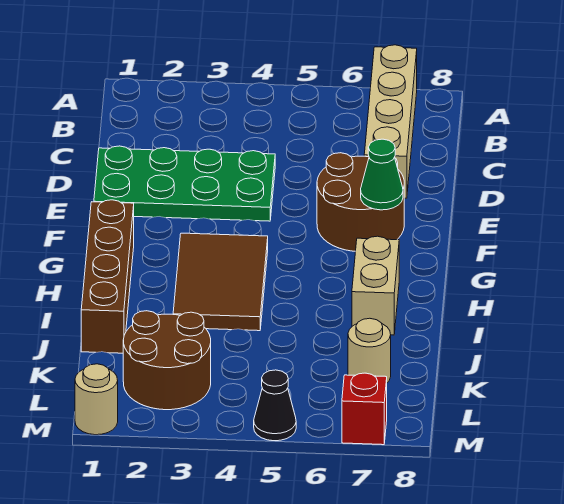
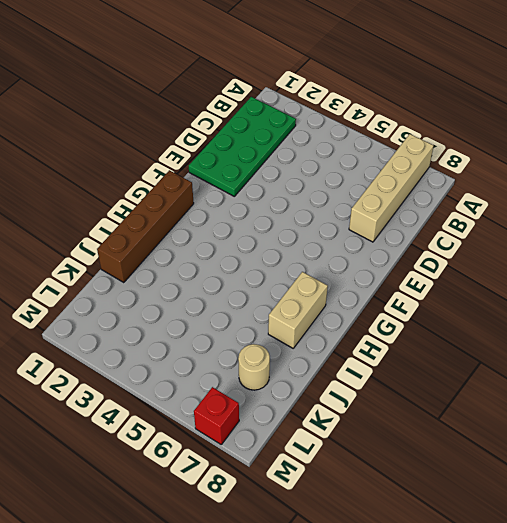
green 2x4 plate [189,97,296,196] -> green 2x4 plate turned to [94,146,275,221]
none -> brown 2x2 round brick [317,153,404,251]
none -> brown 2x3 tile [173,233,268,331]
none -> brown 2x2 round brick [123,311,211,410]

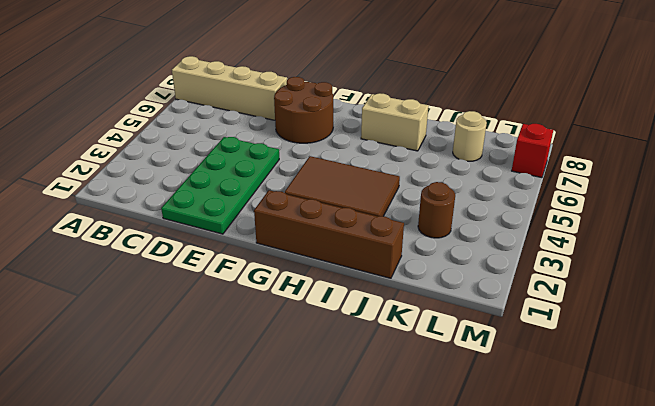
brown 1x1 round brick [418,182,455,238] -> brown 2x2 round brick [123,311,211,410]
none -> tan 1x1 round brick [75,364,118,435]
none -> black 1x1 cone [254,370,296,441]
none -> green 1x1 cone [361,139,403,210]

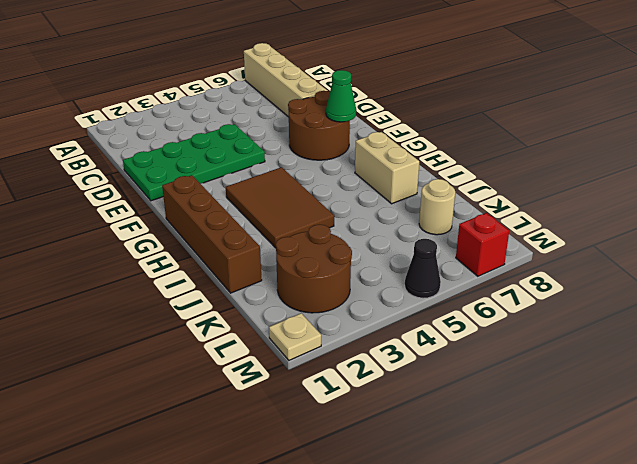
tan 1x1 plate [269,313,321,360] -> tan 1x1 round brick [75,364,118,435]

